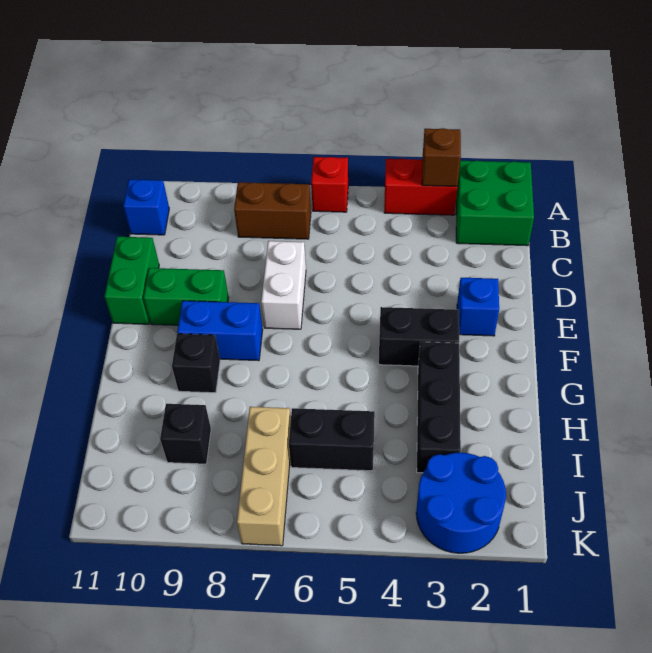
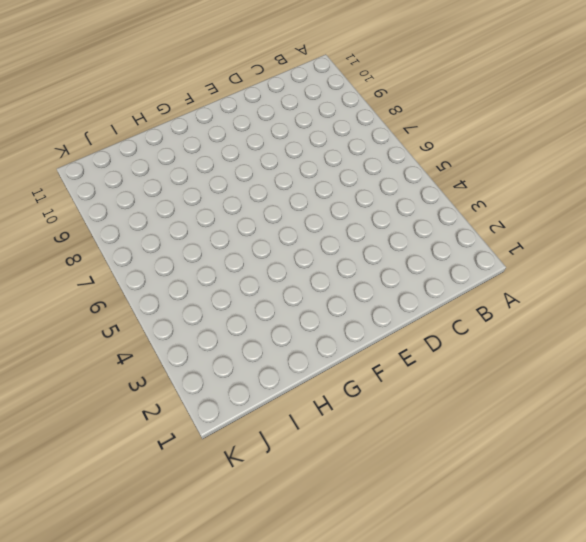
none -> green 2x2 brick [456,161,534,246]
none -> red 1x2 brick [384,159,457,215]
none -> red 1x1 brick [311,157,348,212]

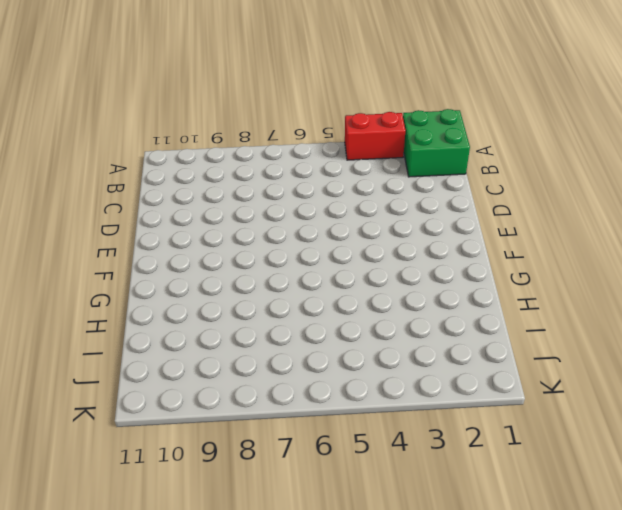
none -> red 1x1 brick [311,157,348,212]
none -> brown 1x2 brick [234,182,311,239]
none -> blue 1x1 brick [123,180,169,235]

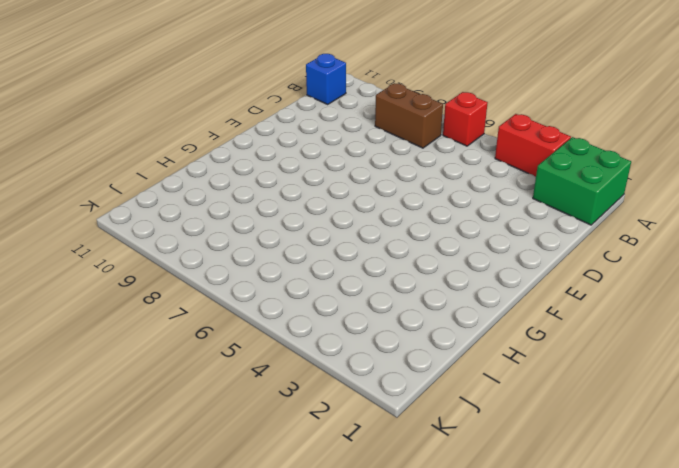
none -> white 1x2 brick [261,241,306,329]
none -> green 1x2 brick [104,237,159,324]
none -> blue 1x1 brick [457,278,499,336]

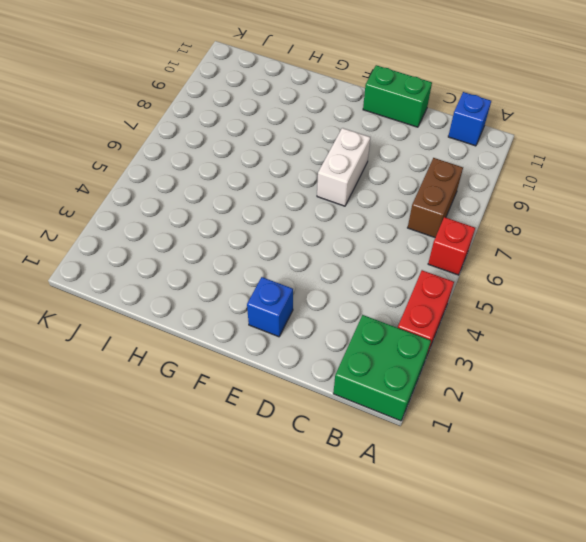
white 1x2 brick [317,128,370,206] -> white 1x2 brick turned to [261,241,306,329]
none -> green 1x2 brick [143,268,229,325]
none -> black 1x2 brick [379,307,459,366]
none -> blue 1x2 brick [177,301,263,361]

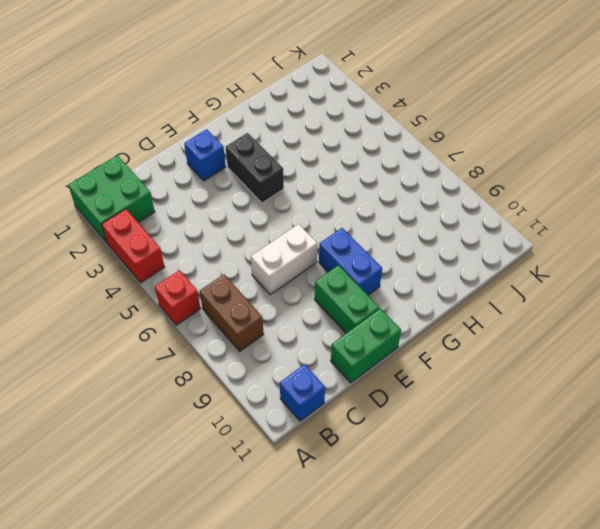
none -> black 1x3 brick [417,342,461,473]
none -> black 1x1 brick [172,334,220,393]
none -> black 1x2 brick [289,408,375,471]

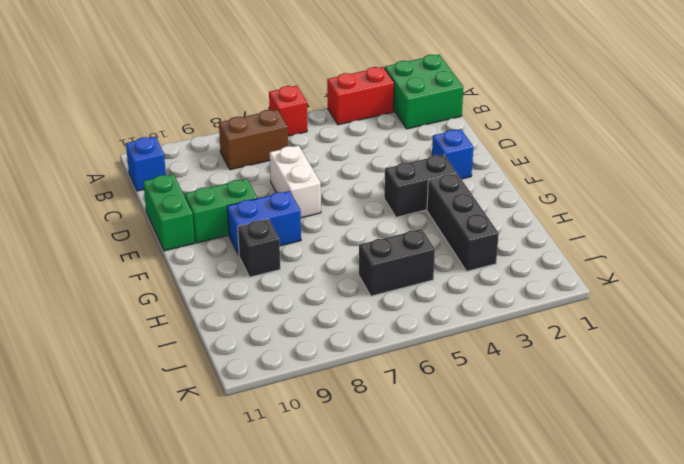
none -> tan 1x3 brick [237,407,291,546]
none -> black 1x1 brick [160,404,211,464]
none -> blue 2x2 round brick [416,453,506,553]

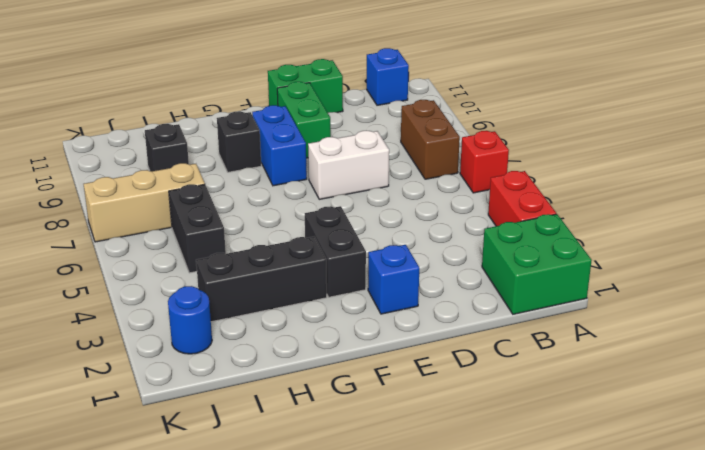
blue 1x1 round brick [168,286,212,354] -> blue 2x2 round brick [416,453,506,553]
none -> brown 1x1 brick [422,128,461,186]

